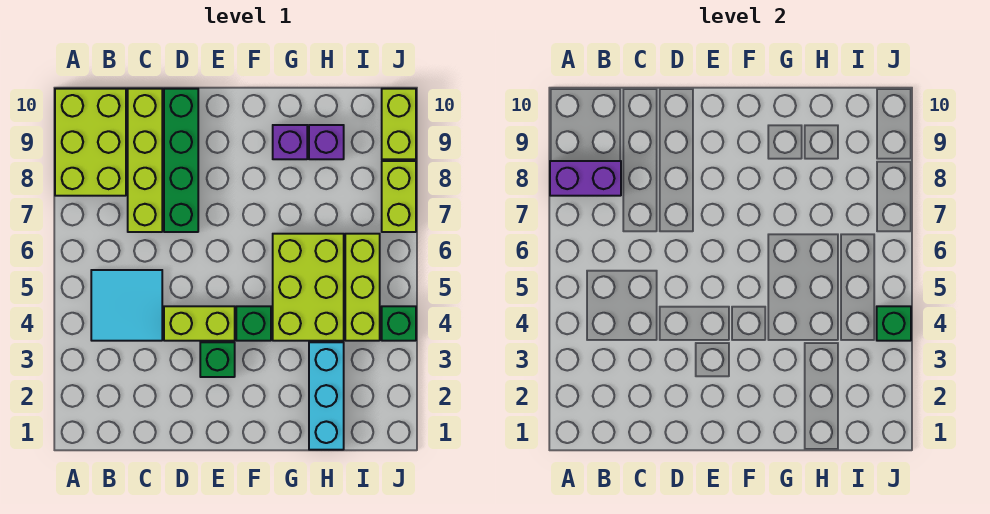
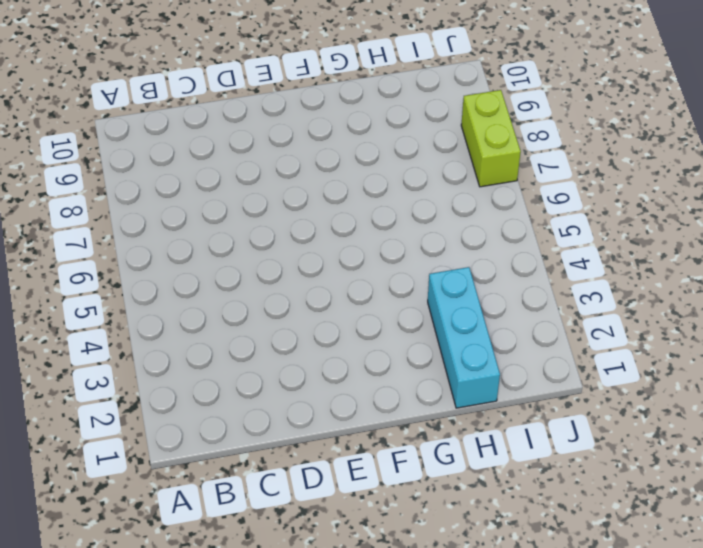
none -> lime 2x3 brick [55,89,126,196]
none -> cyan 2x2 tile [91,270,162,341]
none -> lime 1x4 brick [128,89,162,232]

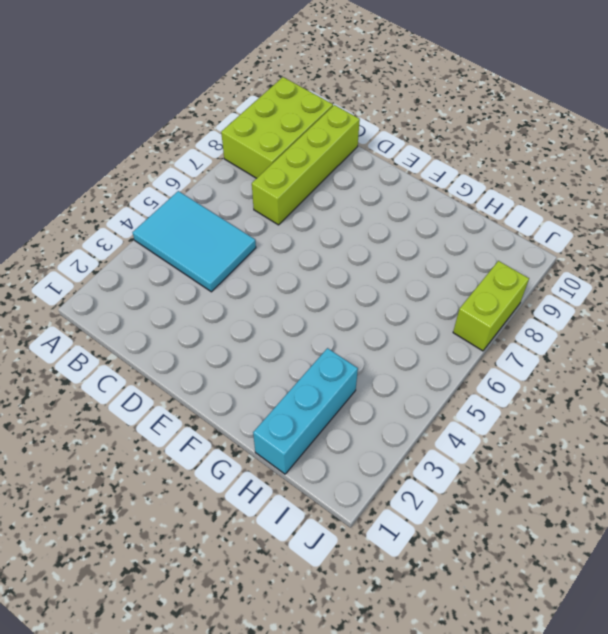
cyan 2x3 tile [133,191,256,292] -> cyan 2x2 tile [91,270,162,341]
none -> lime 1x2 brick [164,306,235,341]
none -> green 1x4 brick [164,89,198,232]
none -> green 1x1 brick [200,342,235,377]

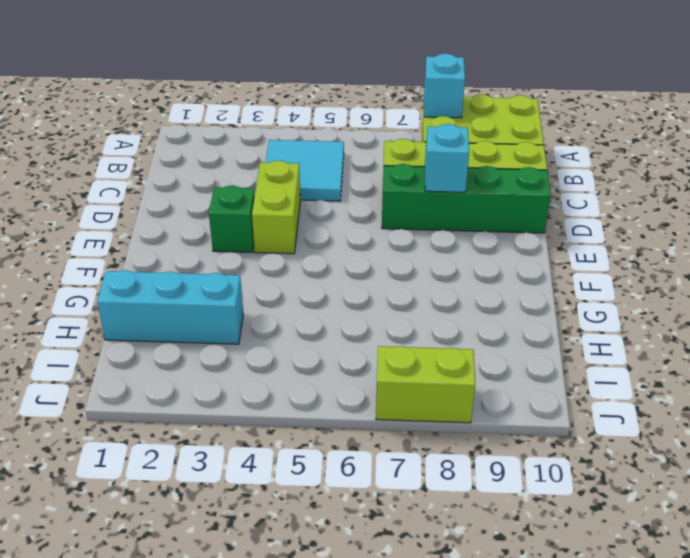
cyan 1x1 brick [424,53,465,118] -> purple 1x2 brick [550,161,621,196]
cyan 1x1 brick [425,124,469,192] -> none
none -> green 1x1 brick [236,306,271,341]
none -> lime 2x3 brick [273,234,344,341]
none -> purple 1x1 brick [273,125,307,159]

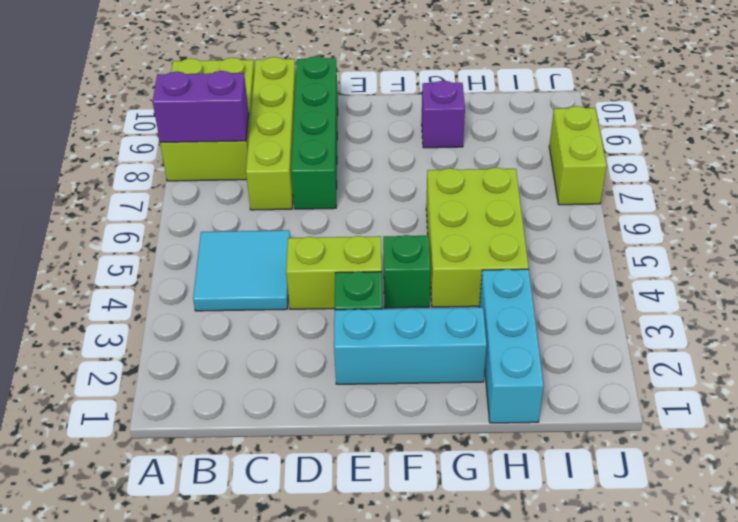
cyan 1x3 brick [334,307,487,384] -> none
none -> purple 1x1 brick [309,125,344,159]
none -> lime 1x3 brick [345,234,380,341]
none -> green 1x1 brick [382,306,416,341]

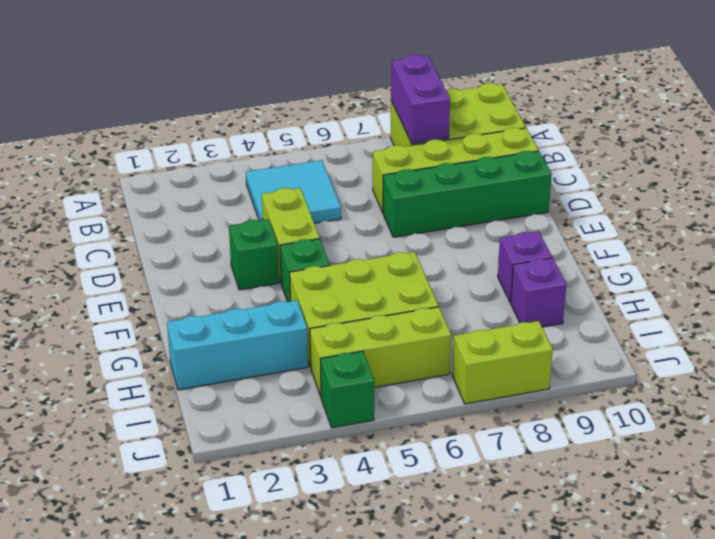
none -> lime 1x2 brick [382,89,416,159]
none -> green 1x1 brick [877,306,911,341]

